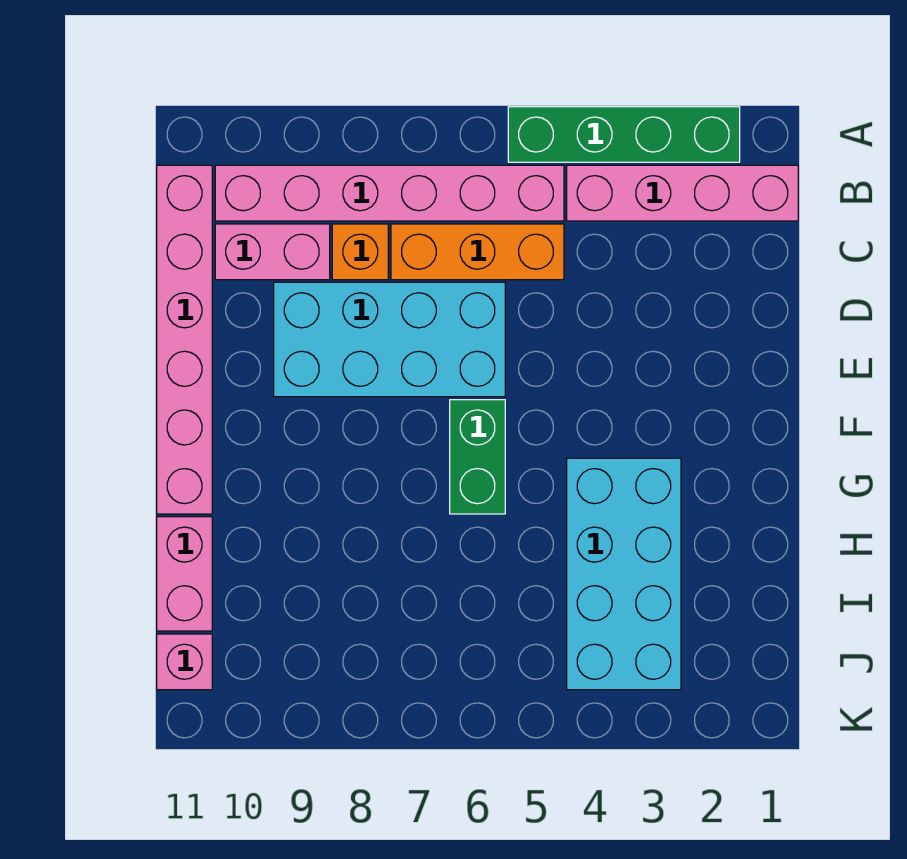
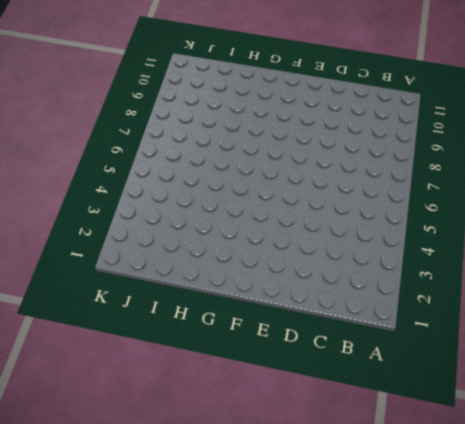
none -> green 1x4 brick [508,107,740,162]
none -> pink 1x4 brick [567,165,798,221]
none -> pink 1x6 brick [215,165,564,221]

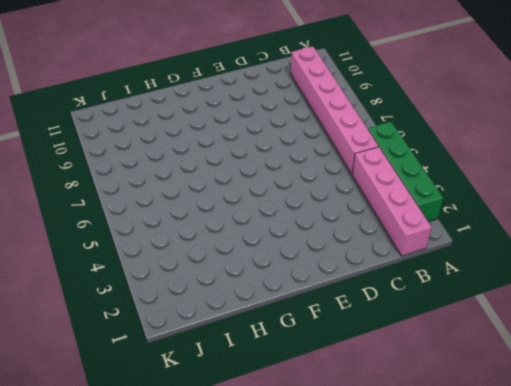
none -> pink 1x6 brick [157,165,212,514]
none -> orange 1x3 brick [391,224,564,280]
none -> orange 1x1 brick [332,224,388,280]

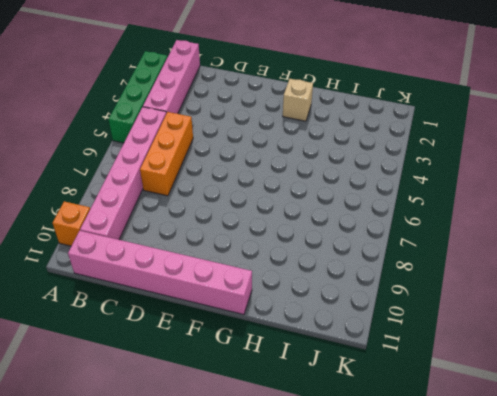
orange 1x1 brick [53,201,90,246] -> orange 1x1 brick moved to [332,224,388,280]
tan 1x1 brick [283,79,313,121] -> none
none -> pink 1x2 brick [215,224,330,280]
none -> cyan 2x4 brick [274,282,505,397]
none -> green 1x2 brick [450,400,505,514]

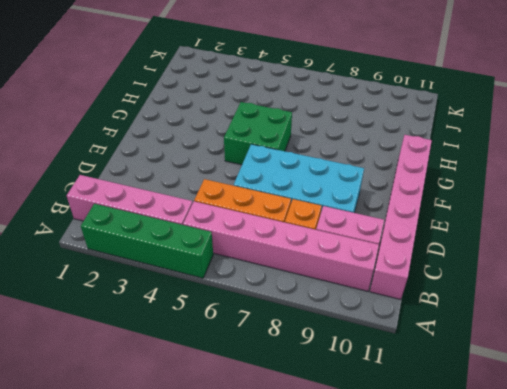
green 2x2 brick [224,102,292,165] -> green 1x2 brick [450,400,505,514]
none -> cyan 2x4 brick [567,458,681,690]
none -> pink 1x2 brick [157,517,212,631]
none -> pink 1x1 brick [157,634,212,690]

